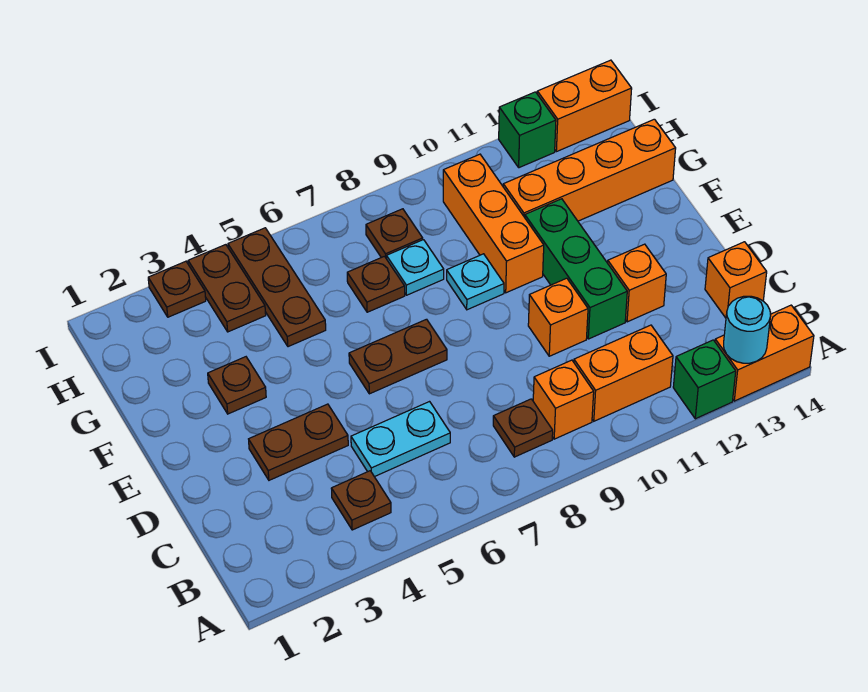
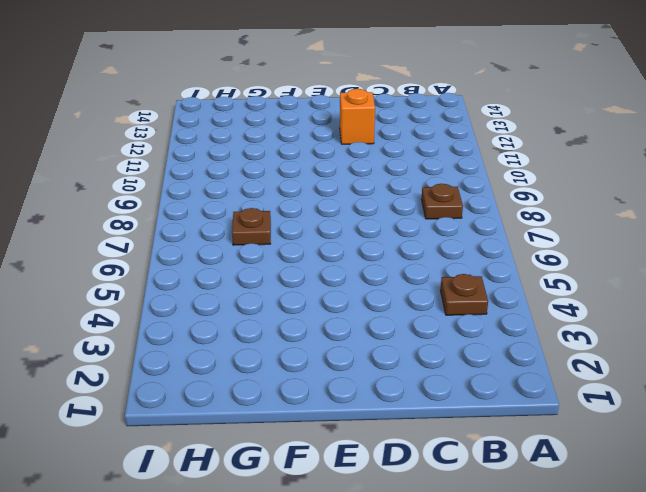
none -> green 1x1 brick [673,340,736,419]
none -> orange 1x2 brick [715,305,814,401]
none -> orange 1x1 brick [533,360,594,439]

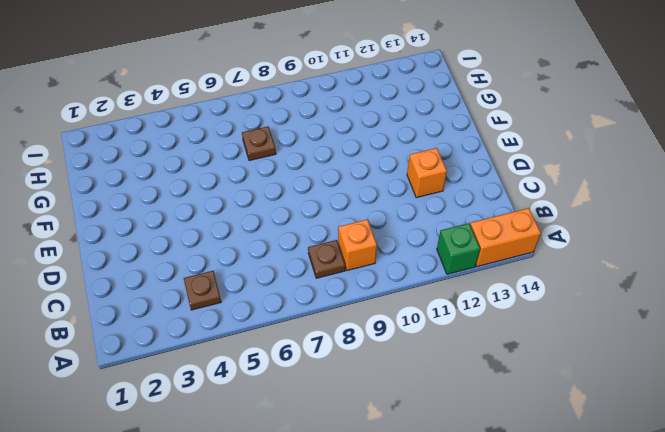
none -> orange 1x2 brick [574,325,673,421]
none -> cyan 1x2 plate [351,402,450,477]
none -> orange 1x1 brick [705,242,767,318]

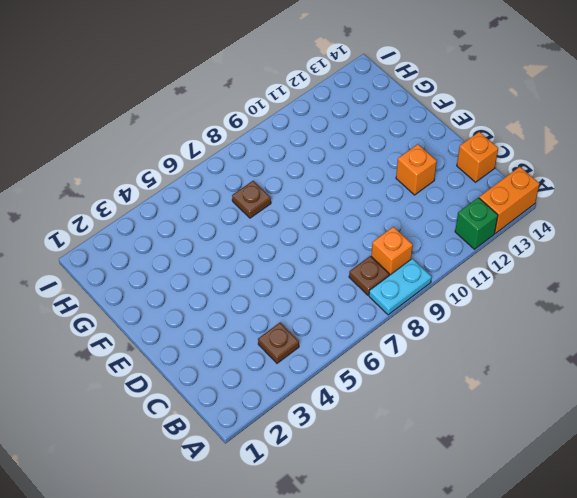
cyan 1x2 plate [369,259,432,315] -> cyan 1x2 plate moved to [351,402,450,477]
none -> orange 1x2 brick [574,325,673,421]
none -> brown 1x2 plate [249,404,348,480]
none -> orange 1x1 brick [528,278,588,356]

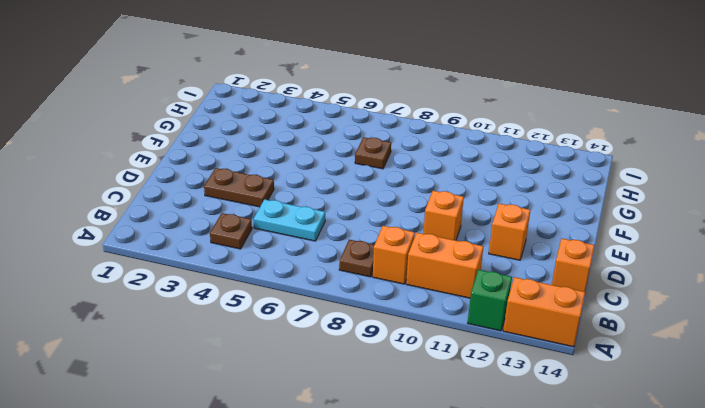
none -> green 1x3 brick [525,199,627,339]
none -> brown 1x2 plate [349,319,447,394]
none -> brown 1x1 plate [208,357,266,414]

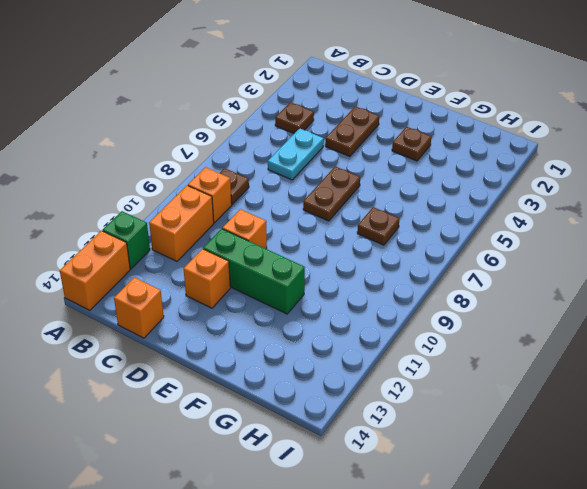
none -> cyan 1x1 plate [447,254,504,310]
none -> orange 1x3 brick [443,154,544,293]
none -> brown 1x3 plate [228,228,326,347]

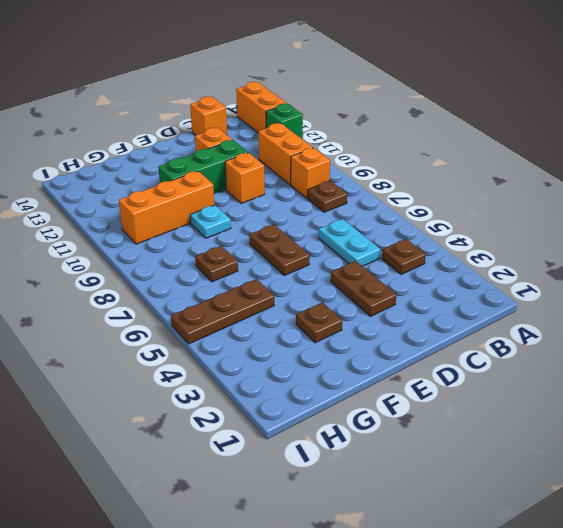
none -> cyan 1x1 plate [387,240,444,295]
none -> orange 1x4 brick [503,119,676,221]
none -> brown 1x2 plate [188,245,266,332]

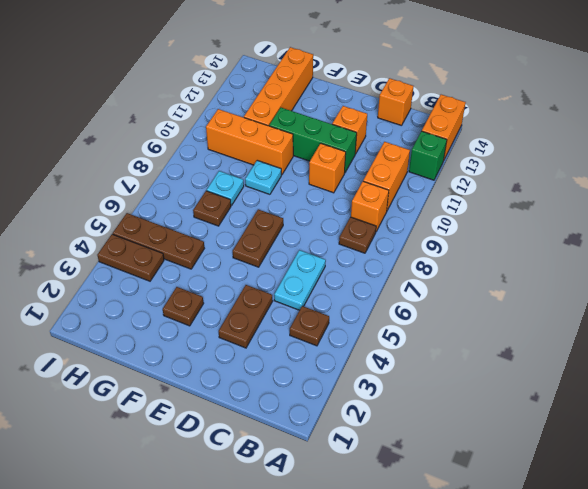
none -> brown 1x1 plate [366,209,423,259]
none -> brown 1x1 plate [148,261,206,317]
none -> green 1x1 brick [499,92,556,168]

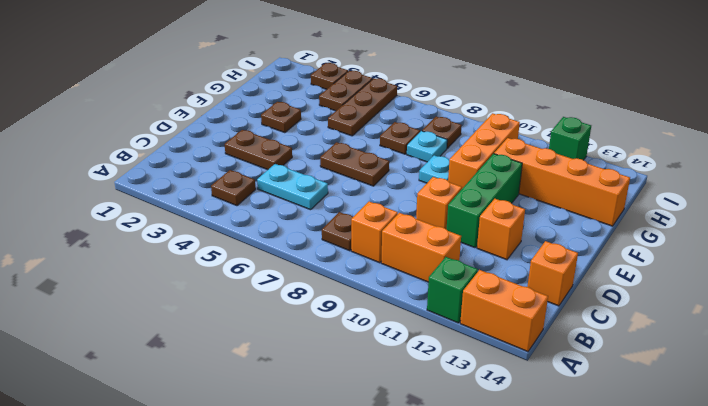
none -> orange 1x2 brick [537,60,632,152]
none -> cyan 1x1 round brick [724,296,771,363]

